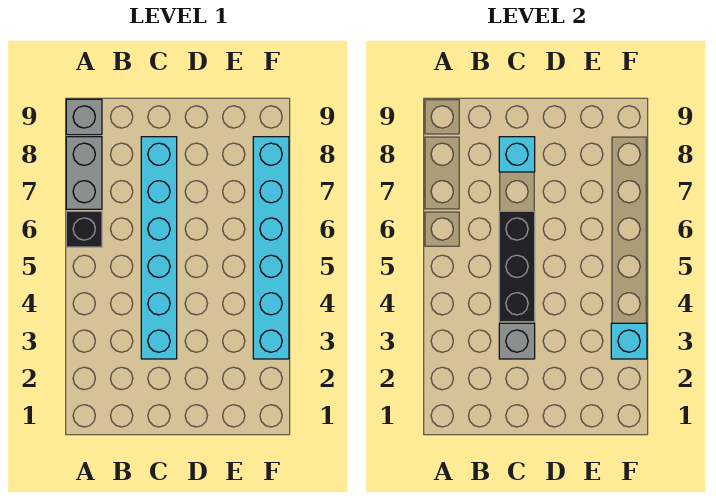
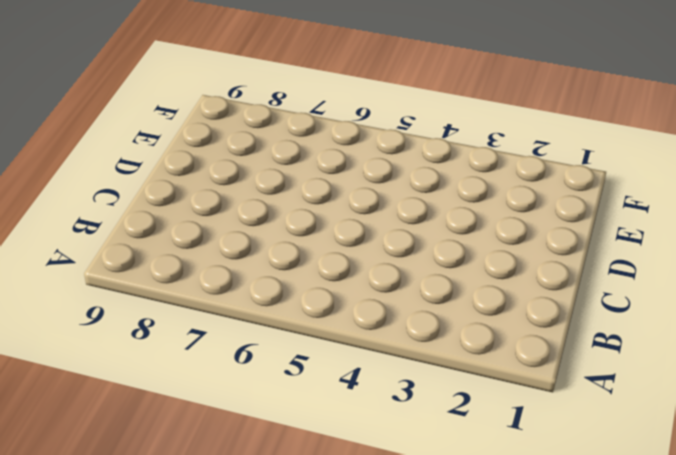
none -> black 1x1 brick [66,211,102,247]
none -> grey 1x2 brick [66,137,102,209]

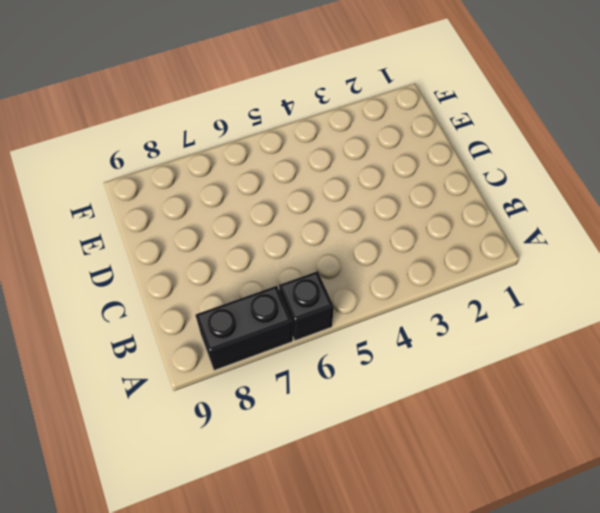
black 1x2 brick [195,286,293,370] -> grey 1x2 brick [66,137,102,209]
none -> grey 1x1 brick [66,99,102,135]
none -> cyan 1x6 brick [141,137,177,359]

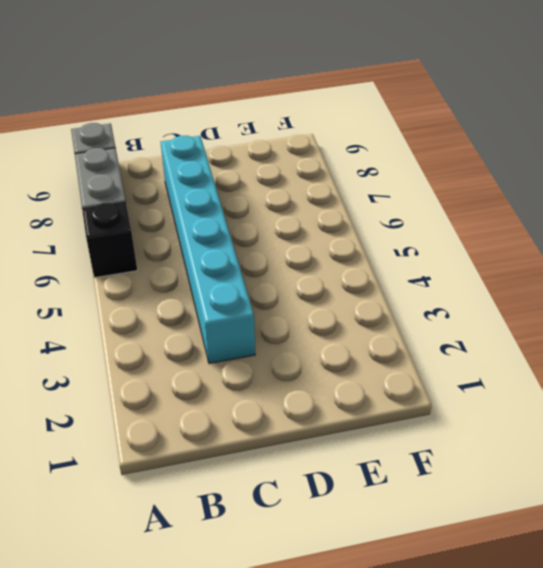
none -> cyan 1x6 brick [253,137,289,359]
none -> grey 1x1 brick [499,323,535,359]

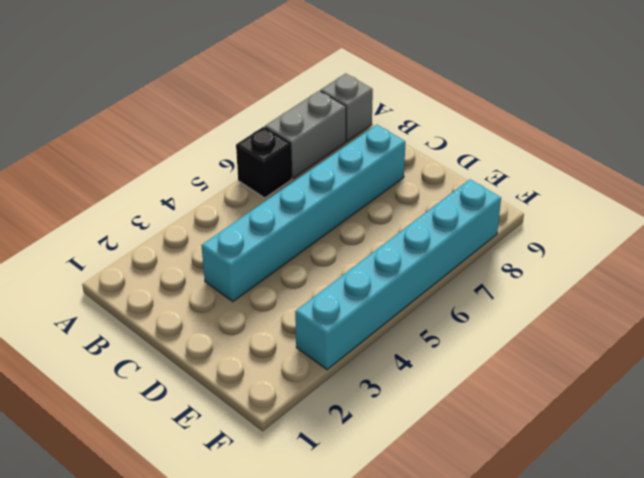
none -> grey 1x1 brick [499,323,535,359]
none -> black 1x3 brick [499,211,535,322]

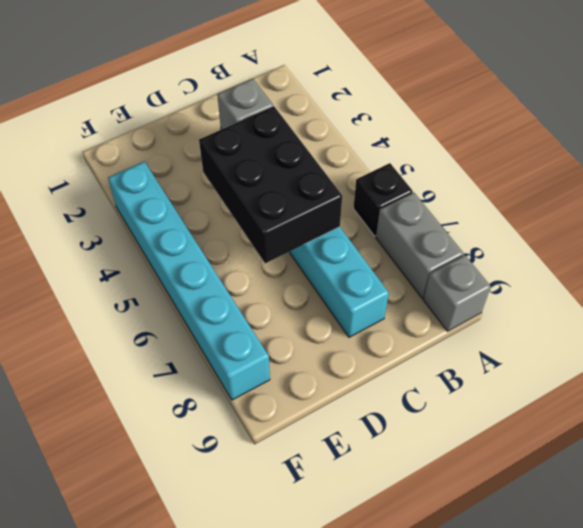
black 2x3 brick [199,106,342,263] -> black 1x3 brick [499,211,535,322]
none -> cyan 1x1 brick [499,137,535,172]
none -> cyan 1x1 brick [611,323,647,359]

